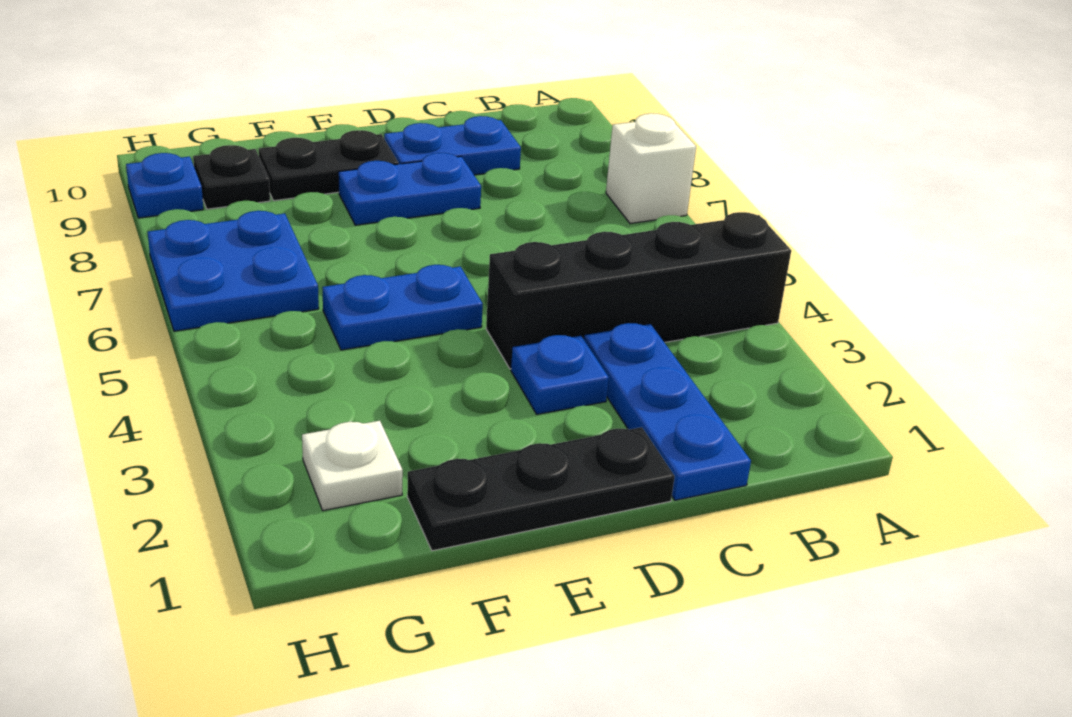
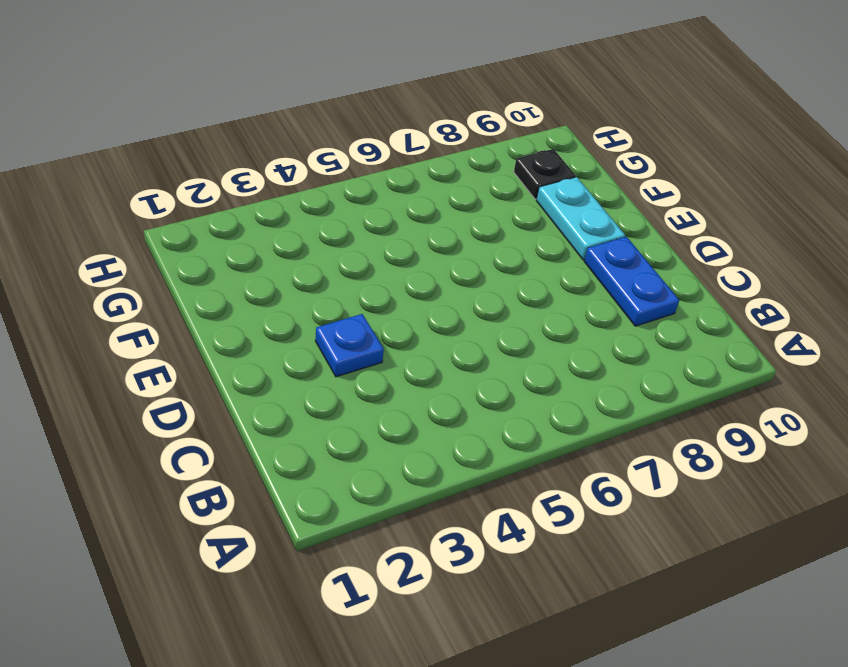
cyan 1x2 plate [536,177,625,260] -> black 1x2 plate [259,130,398,201]
none -> black 1x4 brick [486,212,791,369]
none -> white 1x1 brick [606,113,696,224]
none -> blue 1x3 plate [584,323,751,500]

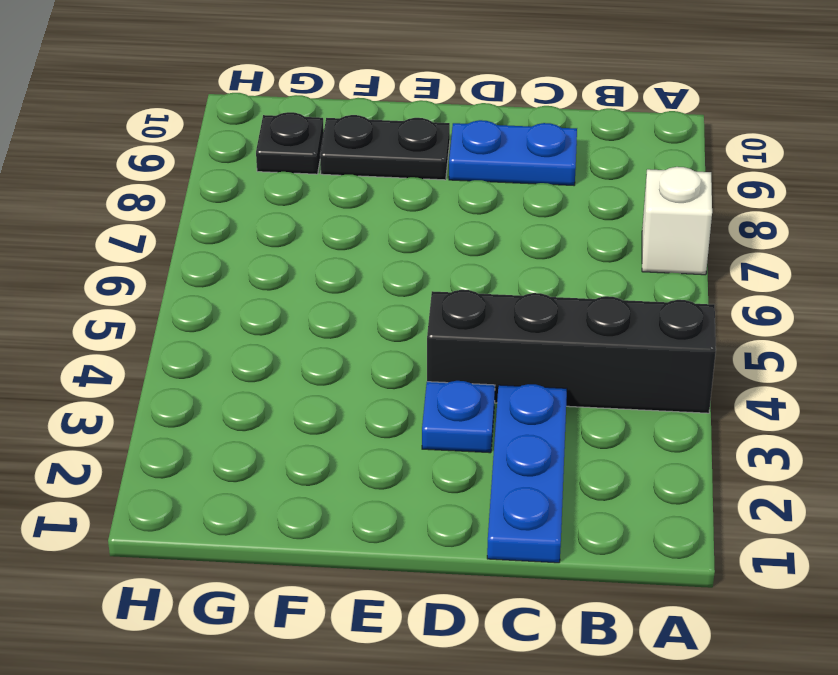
none -> black 1x3 plate [407,427,675,551]
none -> blue 1x2 plate [339,153,481,225]
none -> blue 1x2 plate [323,264,483,350]

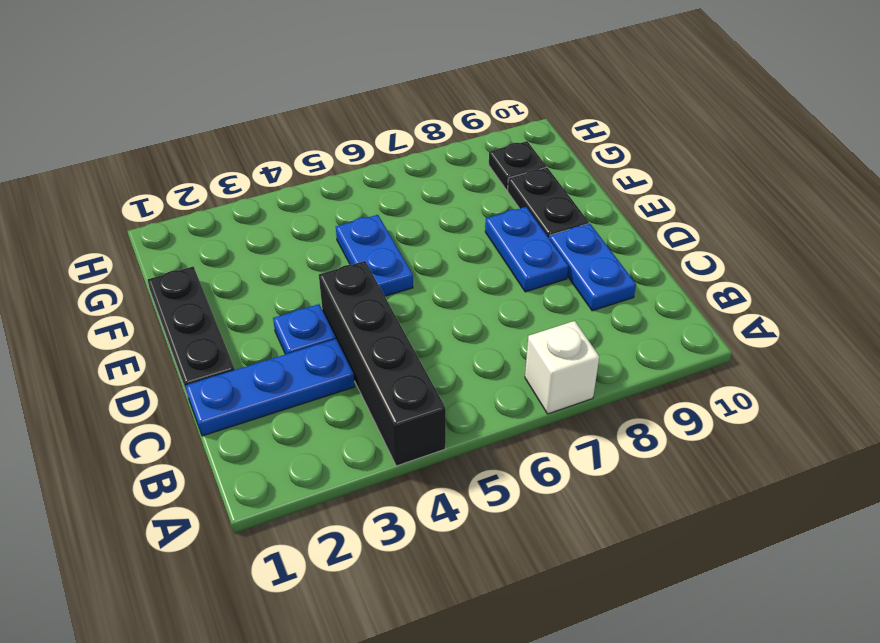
none -> white 1x1 plate [302,421,403,511]
none -> blue 2x2 plate [148,211,319,331]
none -> blue 1x1 plate [126,153,203,218]

